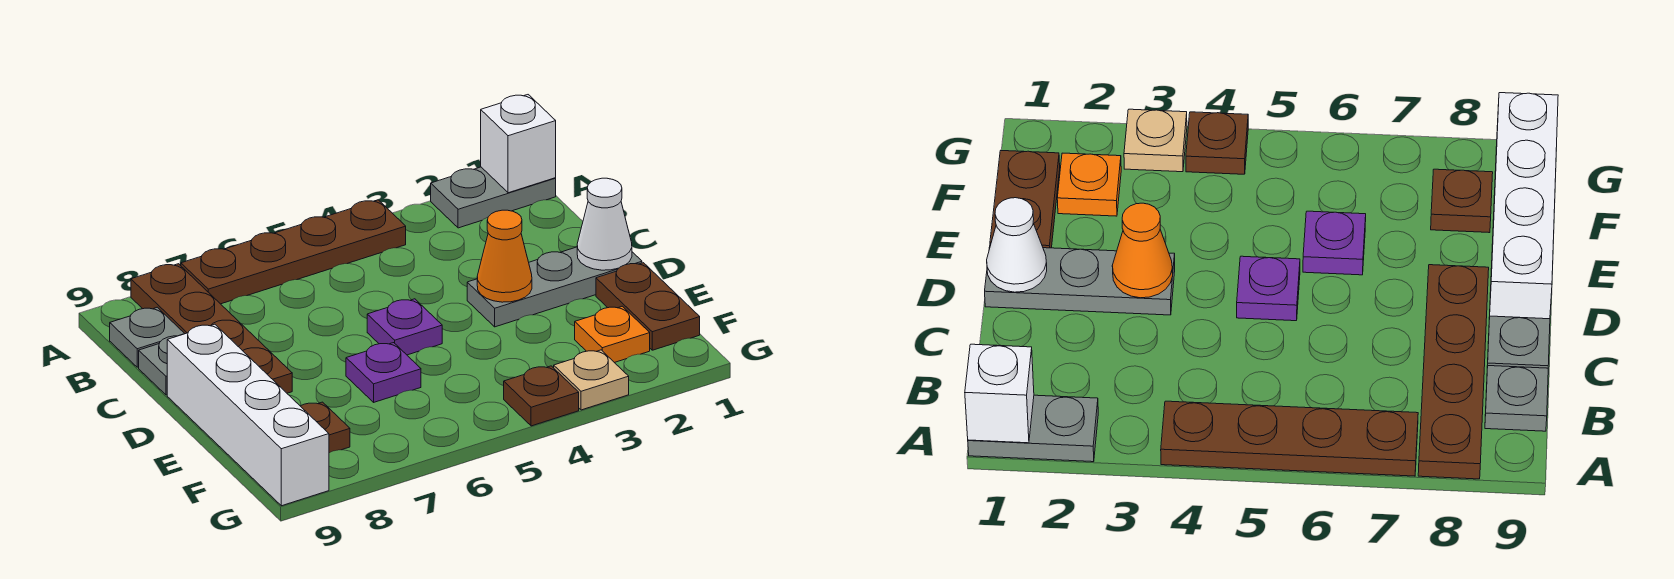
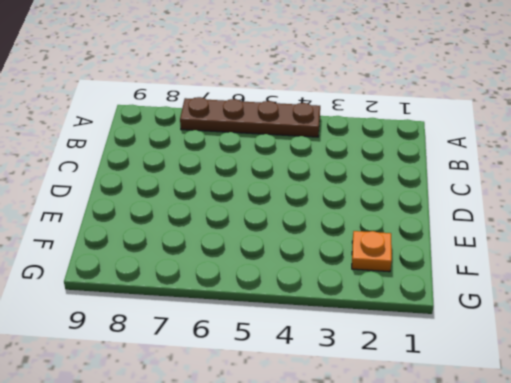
none -> grey 1x2 plate [431,167,556,228]
none -> brown 1x4 plate [131,264,292,393]
none -> grey 1x1 plate [110,307,185,367]

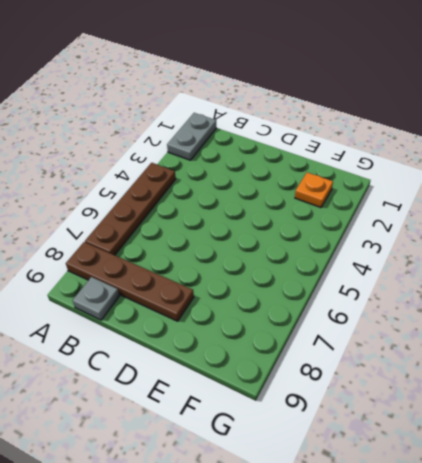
none -> grey 1x1 plate [139,336,177,395]
none -> grey 1x3 plate [467,247,642,327]
none -> purple 1x1 plate [367,299,442,355]

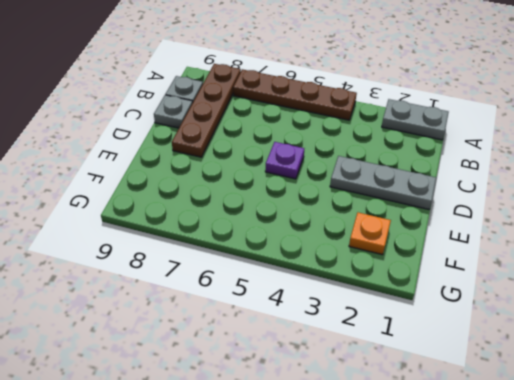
none -> white 1x4 brick [167,324,329,506]
none -> brown 1x2 plate [596,263,700,350]
none -> purple 1x1 plate [346,343,421,402]

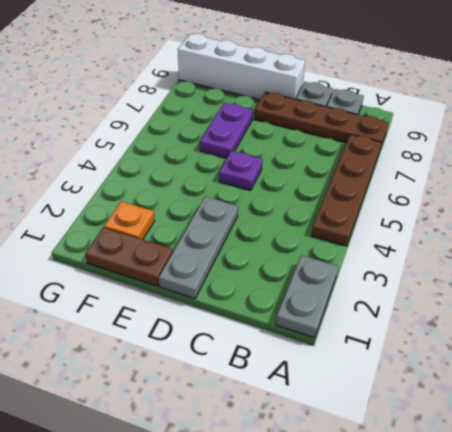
purple 1x2 plate [200,103,253,158] -> purple 1x1 plate [346,343,421,402]
none -> brown 1x1 plate [301,402,350,453]
none -> tan 1x1 plate [554,350,629,410]
none -> brown 1x1 plate [504,366,579,426]

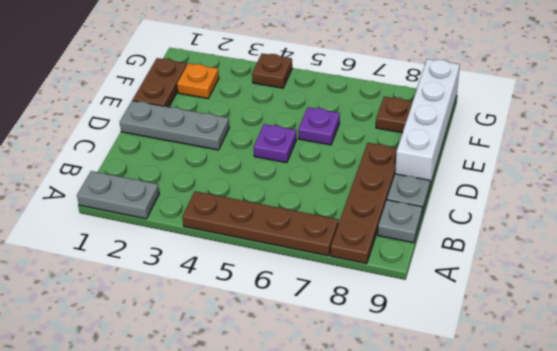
none -> tan 1x1 plate [554,350,629,410]
none -> white 1x1 brick [481,95,556,193]
none -> white 1x1 cone [577,178,632,270]

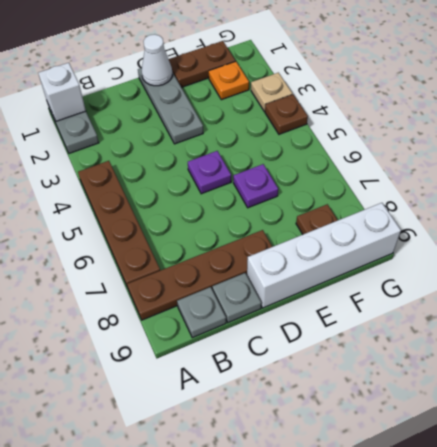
none -> orange 1x1 cone [477,210,532,302]

